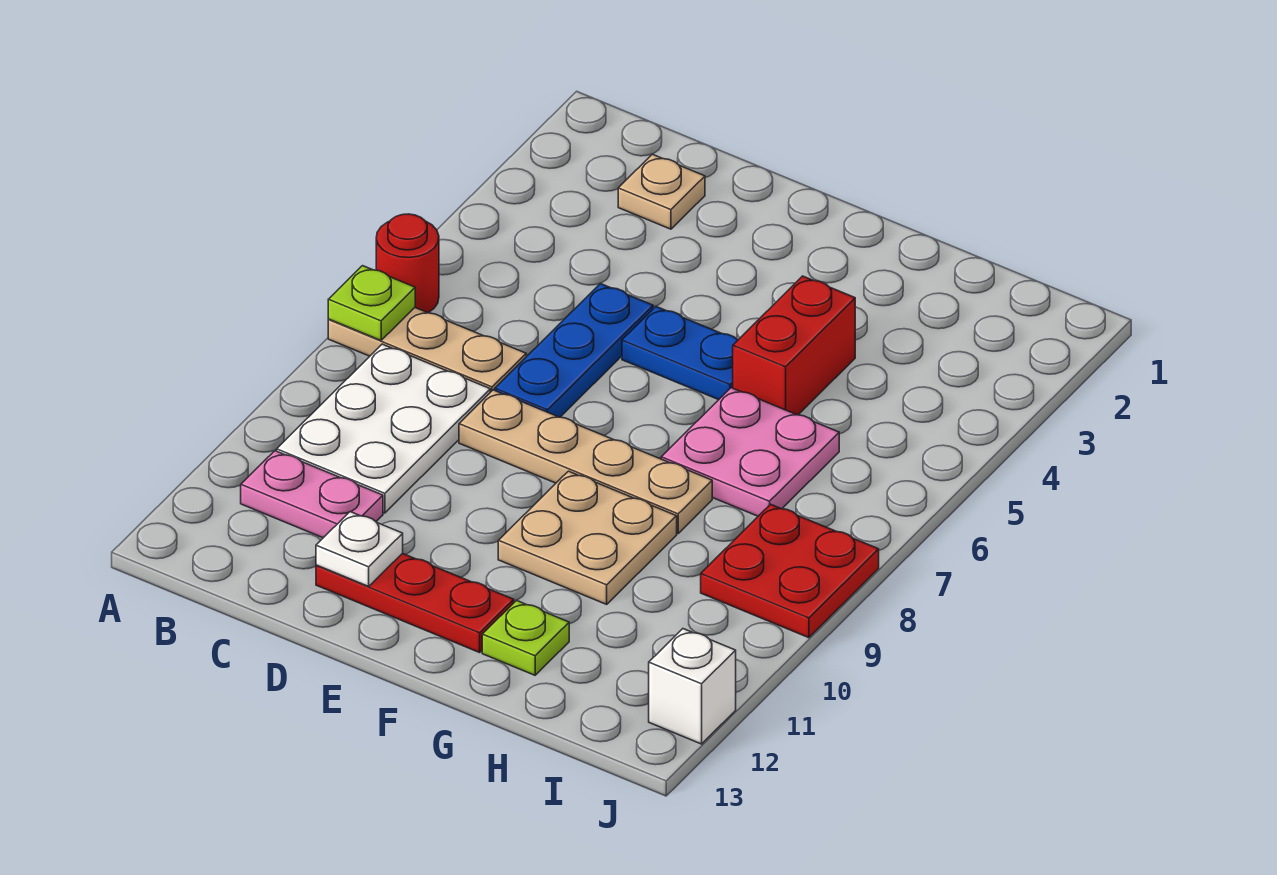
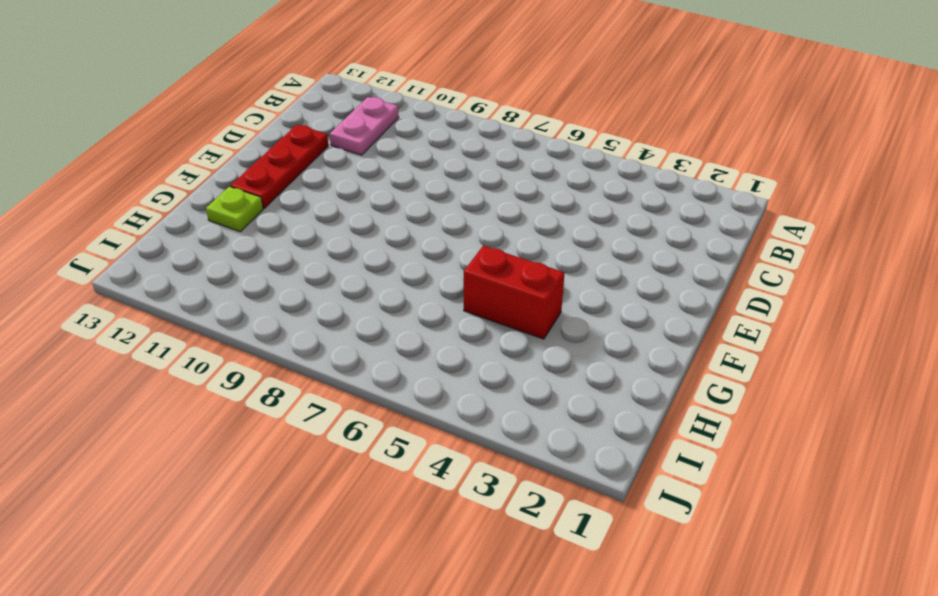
none -> red 1x1 round brick [376,214,439,313]
none -> tan 1x3 plate [328,308,526,392]
none -> white 2x3 plate [277,344,490,513]

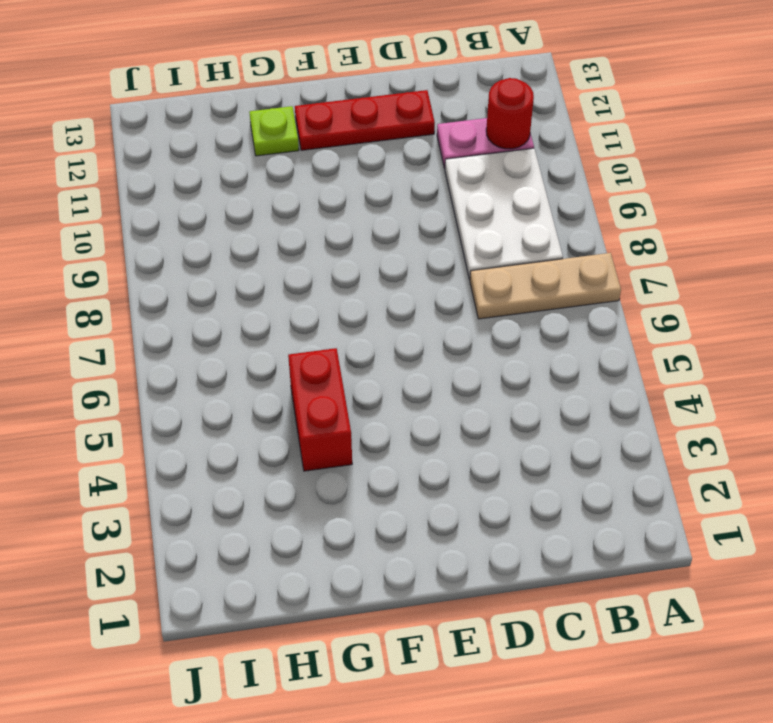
red 1x1 round brick [486,78,534,149] -> red 1x1 round brick moved to [376,214,439,313]
none -> tan 1x1 plate [618,154,705,229]
none -> blue 1x3 plate [495,284,653,417]
none -> tan 1x4 plate [459,390,712,533]

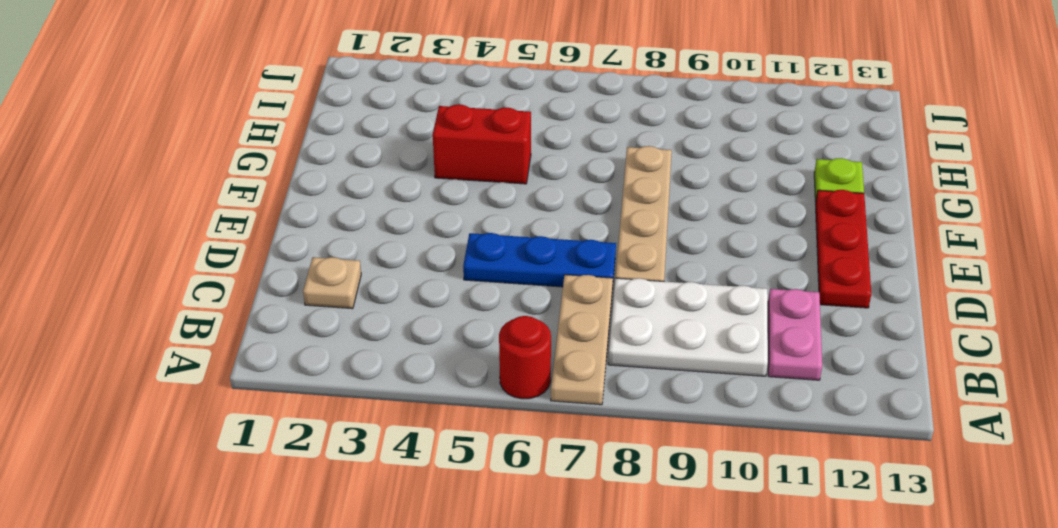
none -> blue 1x2 plate [622,307,738,400]
none -> tan 2x2 plate [498,471,677,604]
none -> pink 2x2 plate [661,388,839,516]

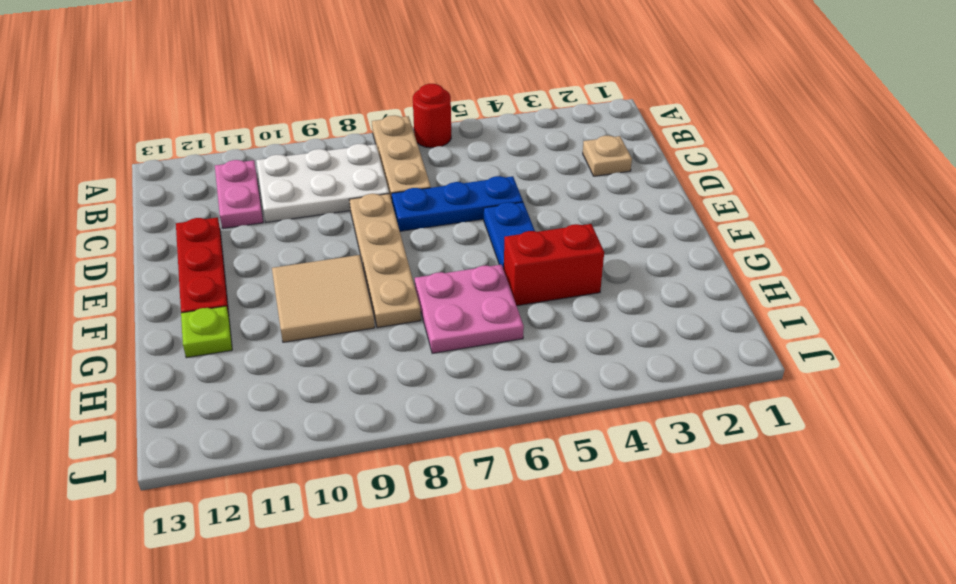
tan 2x2 tile [272,255,375,342] -> tan 2x2 plate [498,471,677,604]
none -> red 2x2 plate [701,504,879,638]
none -> white 1x1 brick [649,629,736,744]
none -> lime 1x1 plate [328,266,415,340]

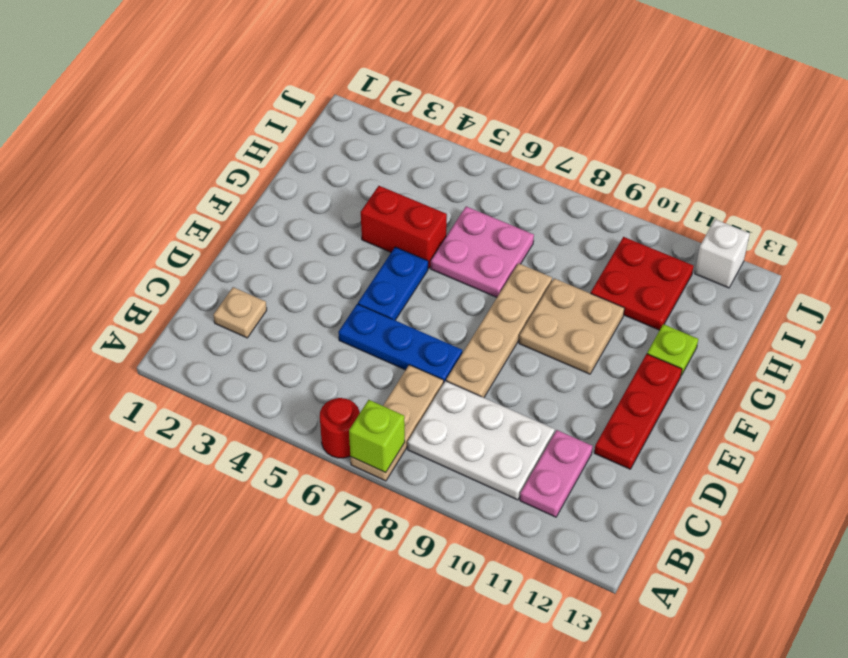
lime 1x1 brick [349,400,405,473] -> lime 1x1 plate [328,266,415,340]
red 2x2 plate [591,237,694,330] -> red 2x2 plate moved to [701,504,879,638]
none -> white 1x1 plate [316,512,403,586]

